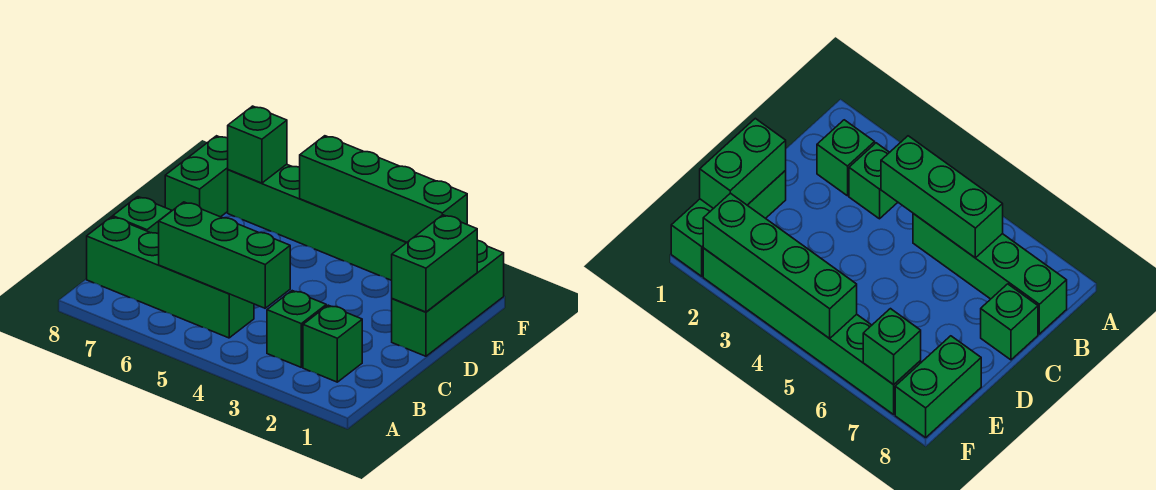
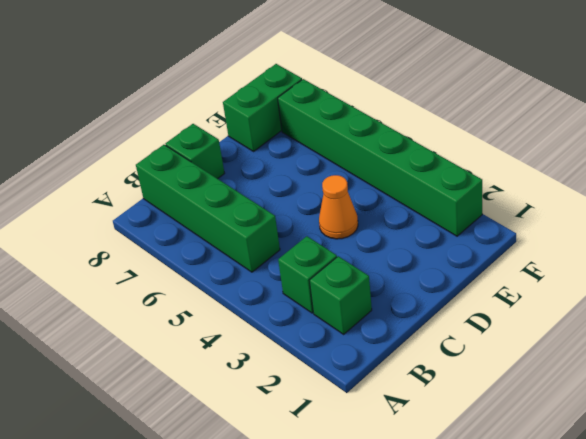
orange 1x1 cone [319,175,358,239] -> none
none -> green 1x3 brick [392,240,504,356]
none -> green 1x3 brick [159,202,290,308]

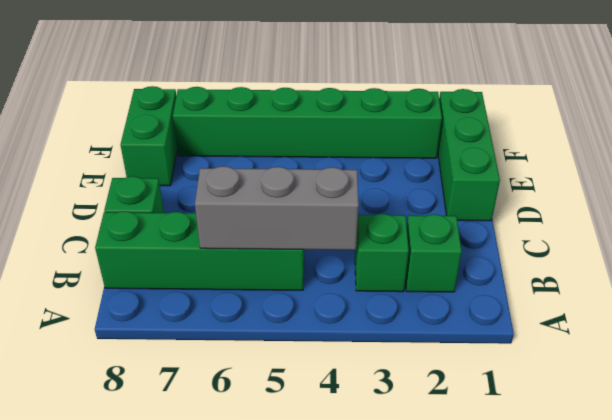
grey 1x3 brick [195,166,359,250] -> green 1x3 brick [159,202,290,308]
none -> green 1x2 brick [392,215,477,312]
none -> green 1x4 brick [300,136,467,242]

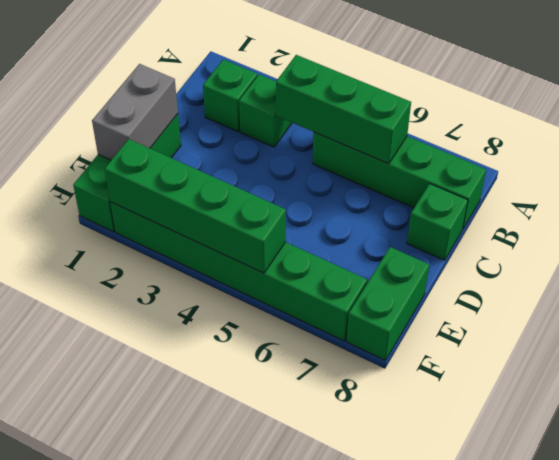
grey 1x2 brick [92,64,178,160] -> green 1x2 brick [392,215,477,312]
none -> green 1x1 brick [228,106,287,183]

